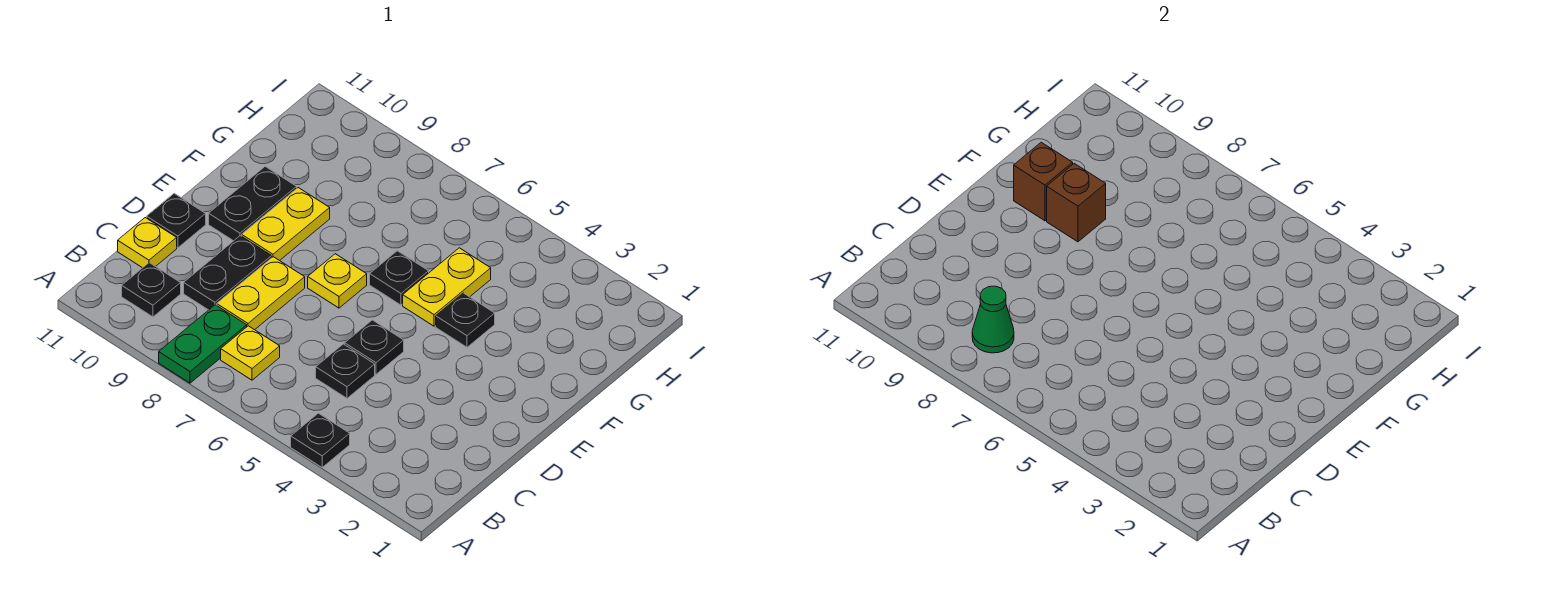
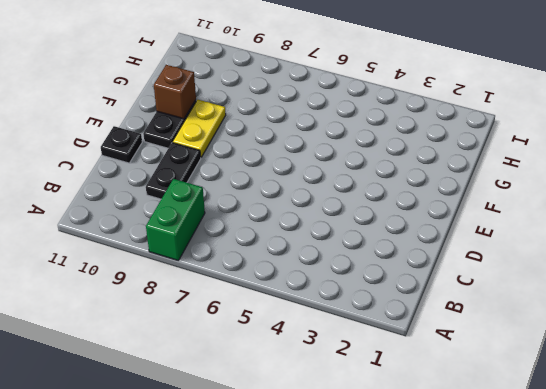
green 1x2 brick [146,179,205,261] -> green 1x2 plate [159,305,247,383]
none -> black 1x1 plate [291,413,350,467]
none -> yellow 1x1 plate [221,326,280,380]
none -> black 1x1 plate [122,263,181,317]

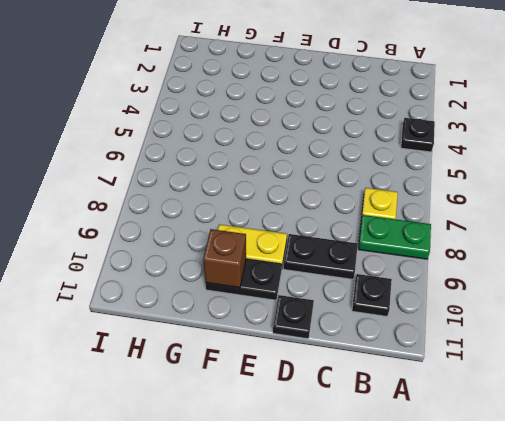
none -> black 1x1 plate [316,344,375,398]
none -> yellow 1x2 plate [217,257,305,330]
none -> yellow 1x1 plate [118,218,177,268]

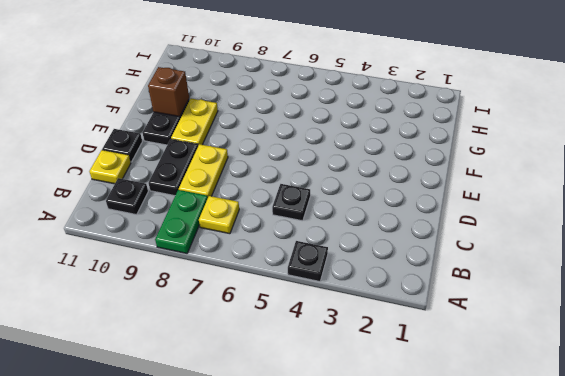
none -> black 1x1 plate [345,320,404,374]
none -> yellow 1x1 plate [308,254,367,308]
none -> black 1x1 plate [436,293,495,347]

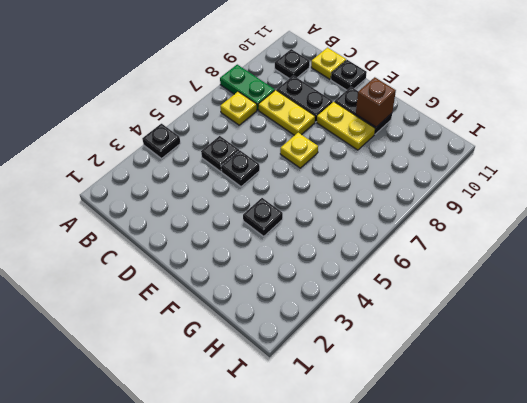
none -> yellow 1x2 plate [403,248,491,326]
none -> black 1x1 plate [370,251,429,305]
none -> green 1x1 cone [972,286,1014,353]

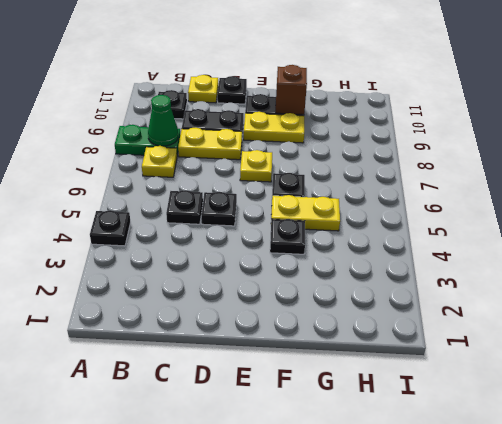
none -> brown 1x1 brick [1047,163,1106,242]

